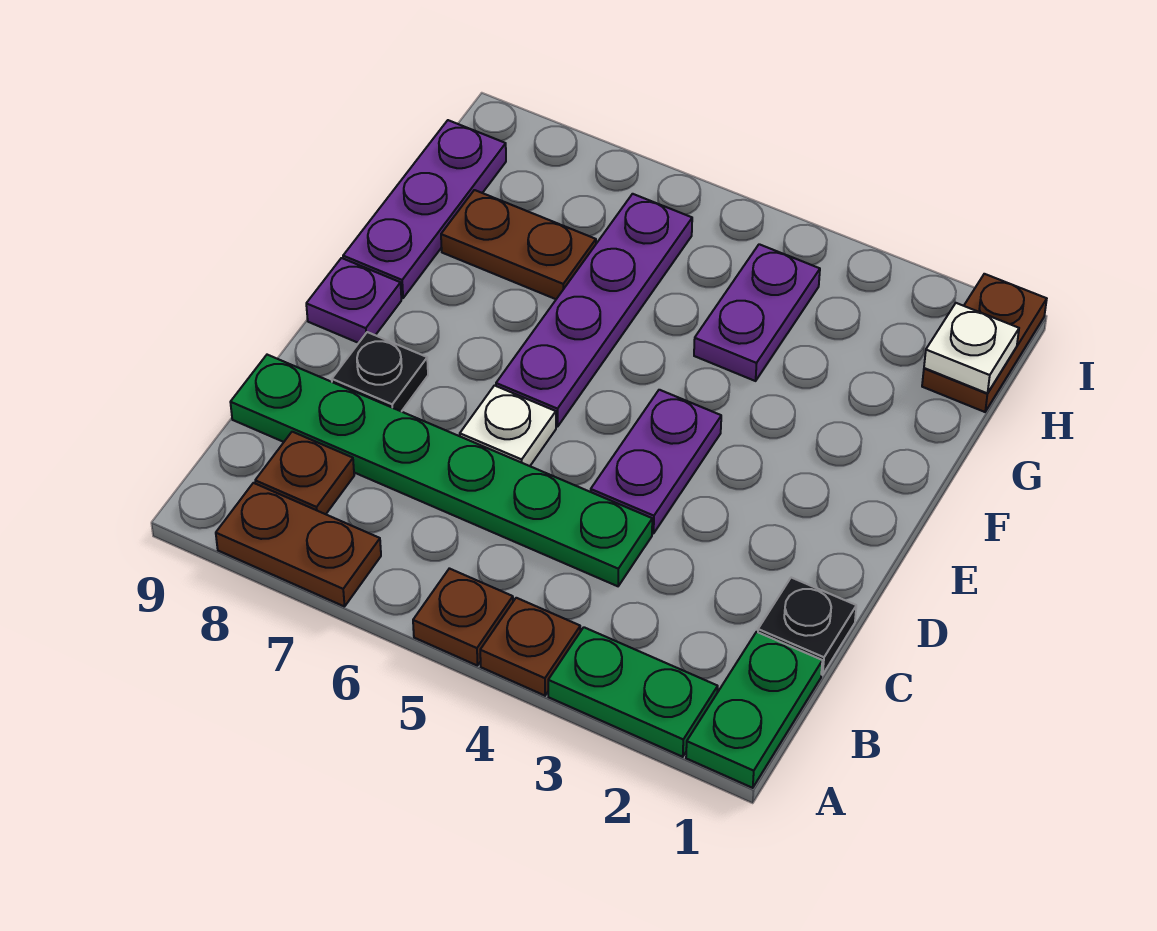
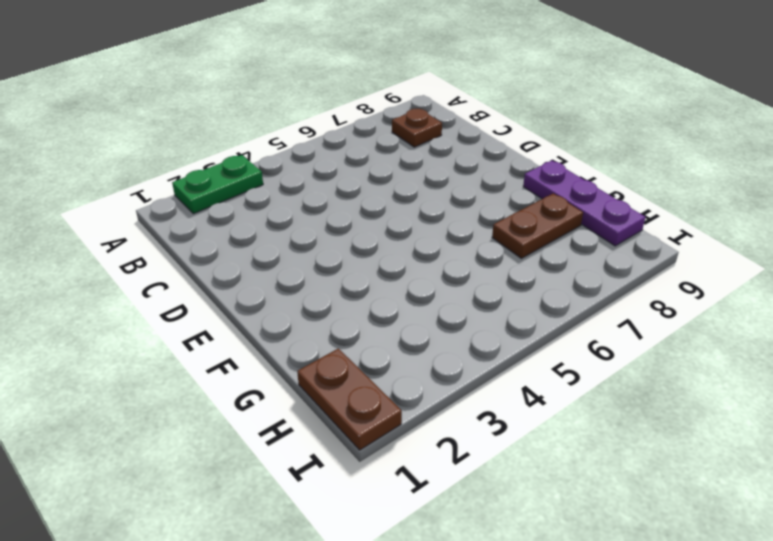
none -> green 1x2 plate [686,632,822,788]
none -> brown 1x1 plate [480,598,580,696]
none -> brown 1x1 plate [413,568,513,666]

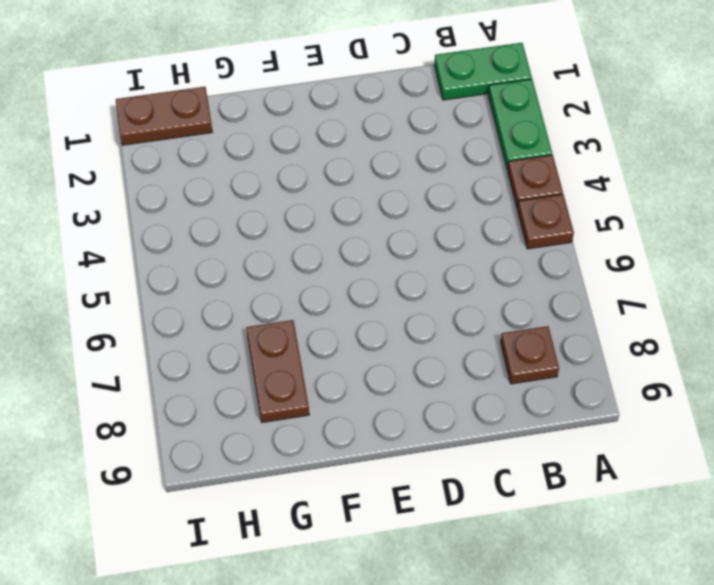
none -> brown 1x2 plate [216,483,381,607]
none -> black 1x1 plate [758,578,856,675]
none -> green 1x6 plate [230,355,652,586]

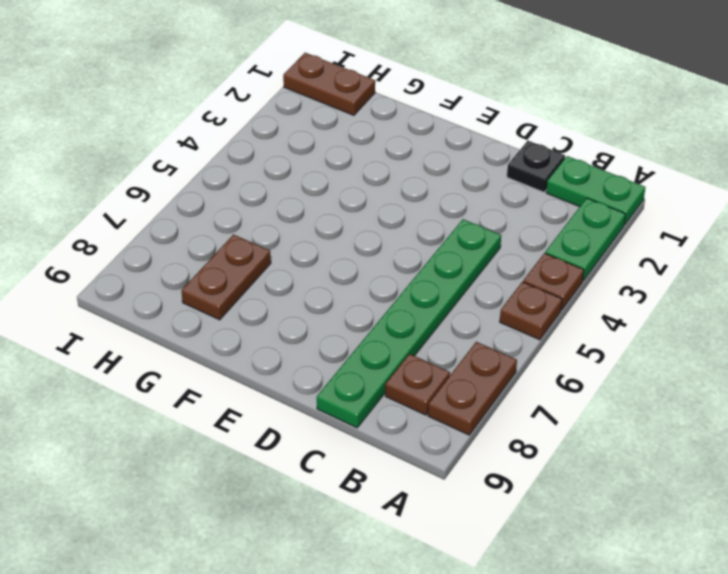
none -> purple 1x2 plate [591,390,721,534]
none -> white 1x1 plate [460,386,556,466]
none -> black 1x1 plate [332,332,428,411]

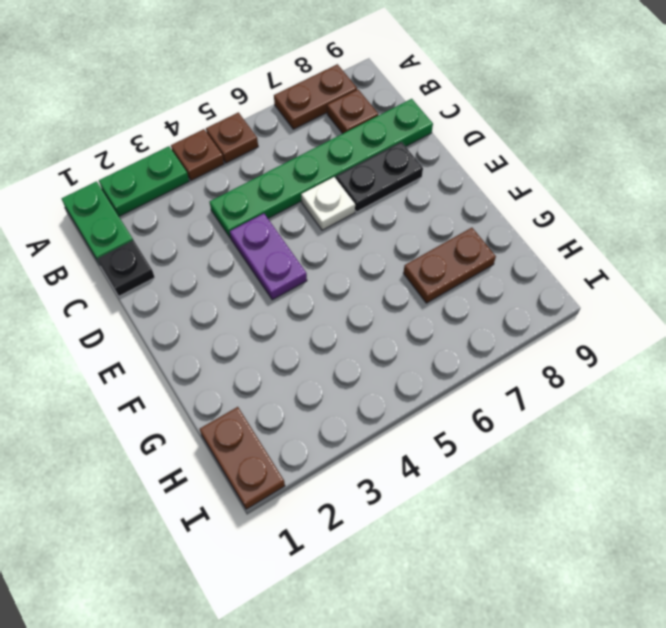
black 1x2 plate [336,142,423,212] -> black 1x1 plate [332,332,428,411]
none -> purple 1x4 plate [496,194,692,427]
none -> purple 1x1 plate [306,258,401,343]
none -> purple 1x3 plate [343,120,506,298]

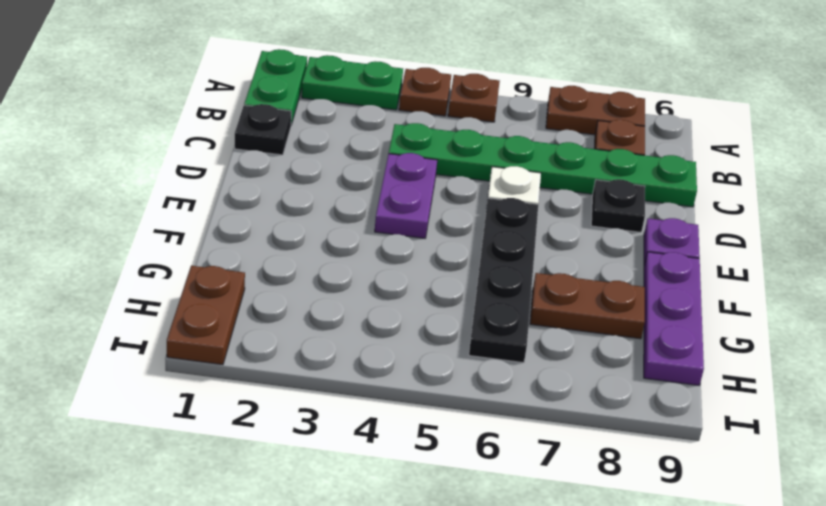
black 1x4 plate [469,198,538,363] -> purple 1x4 plate [496,194,692,427]
none -> purple 1x2 plate [694,244,820,381]
none -> white 1x1 plate [924,303,1019,393]

